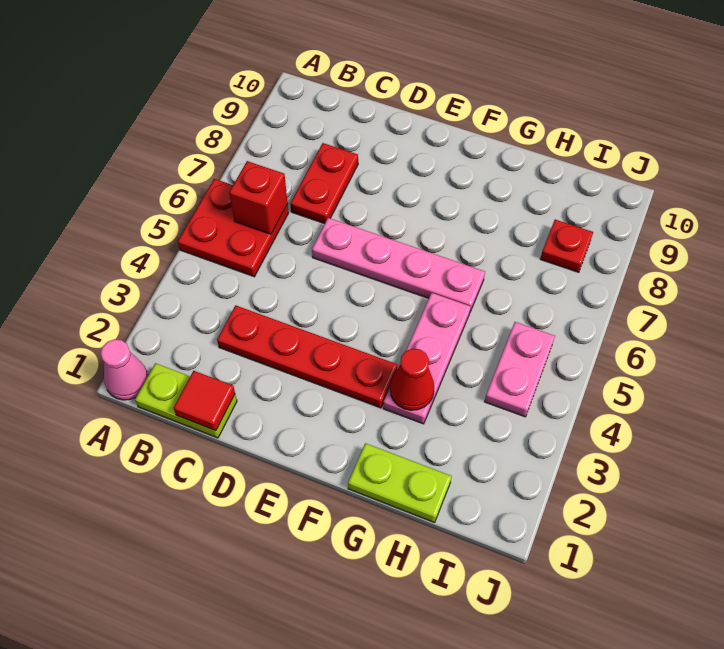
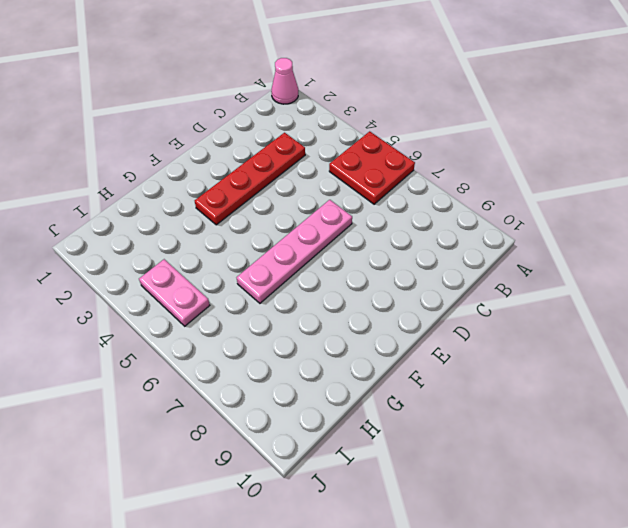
none -> lime 1x2 plate [135,363,237,438]
none -> red 1x2 plate [290,143,358,224]
none -> lime 1x2 plate [348,443,452,523]

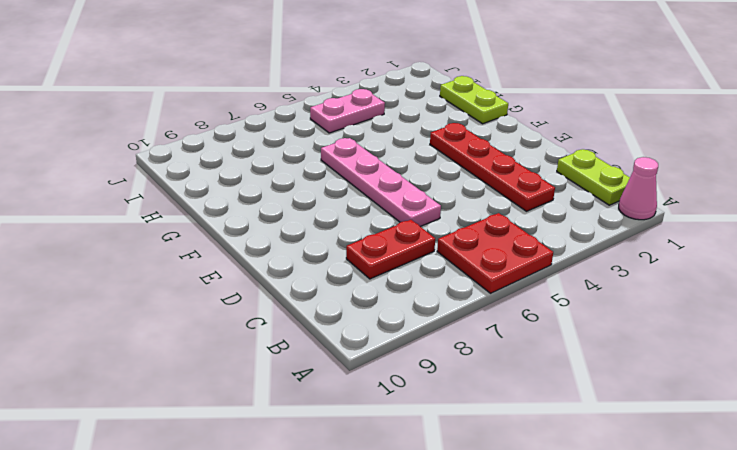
none -> pink 1x3 plate [383,293,471,424]
none -> red 1x1 plate [540,220,593,272]
none -> red 1x1 brick [229,161,288,234]

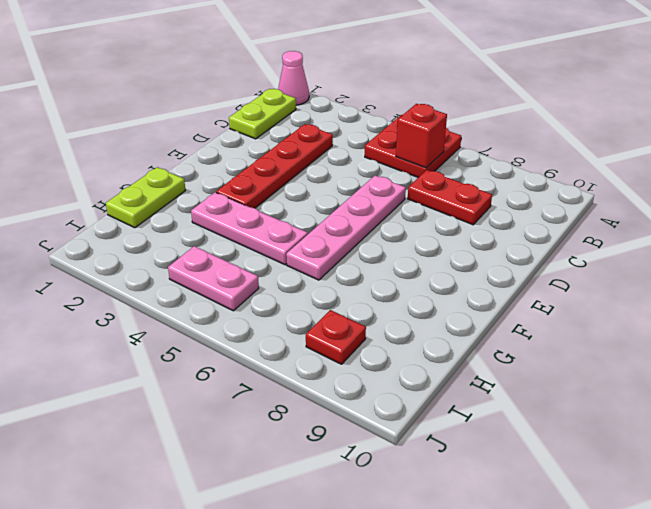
none -> red 1x1 tile [173,371,235,431]
none -> red 1x1 cone [390,349,434,410]

